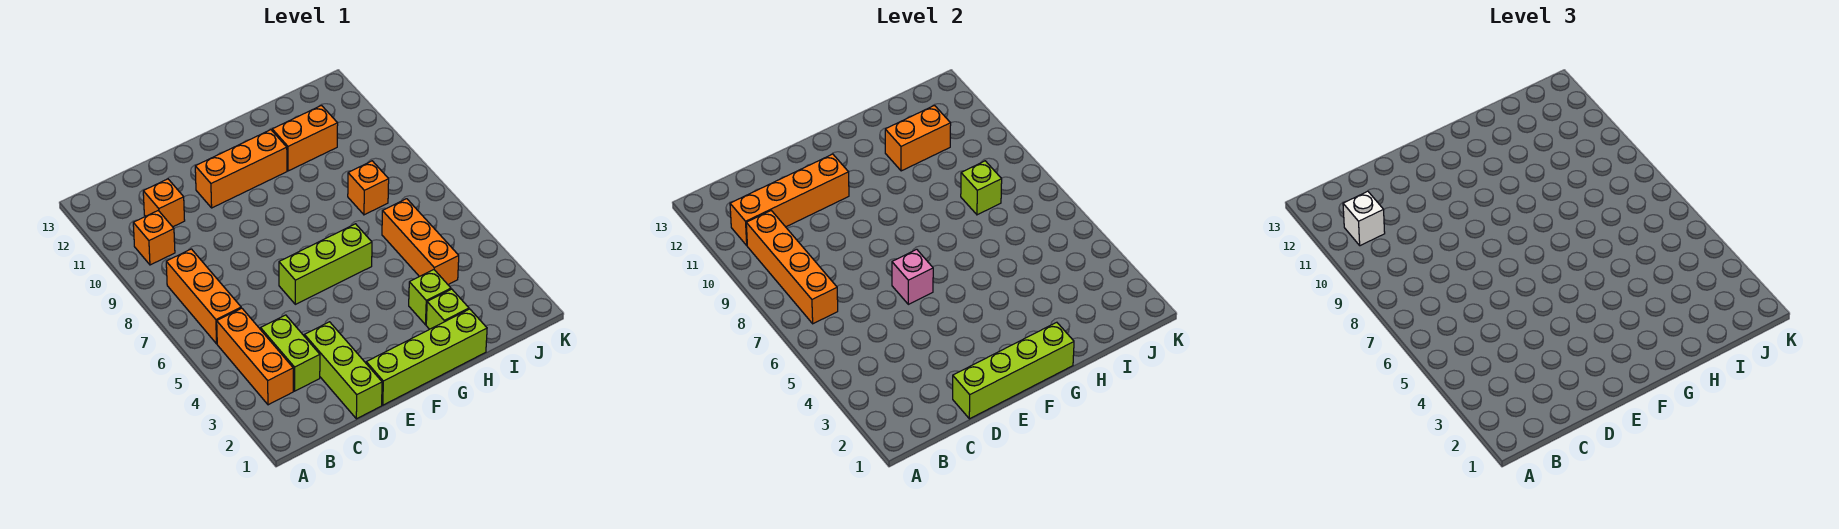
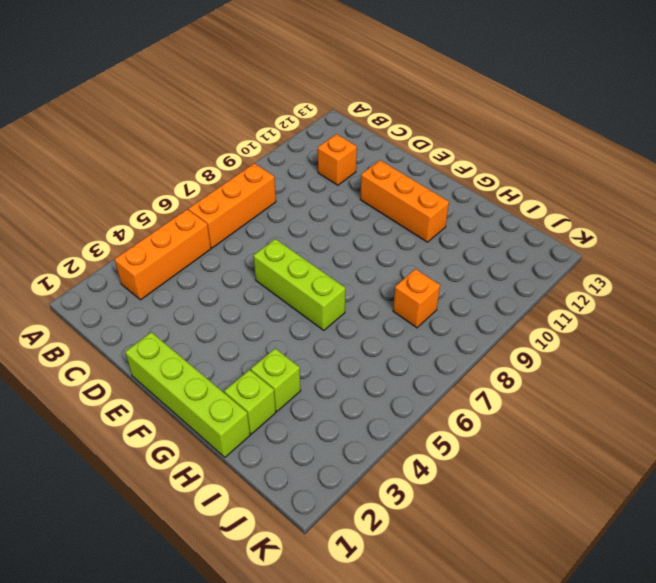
none -> orange 1x1 brick [133,211,175,265]
none -> lime 1x2 brick [261,315,320,391]
none -> lime 1x3 brick [304,322,382,419]

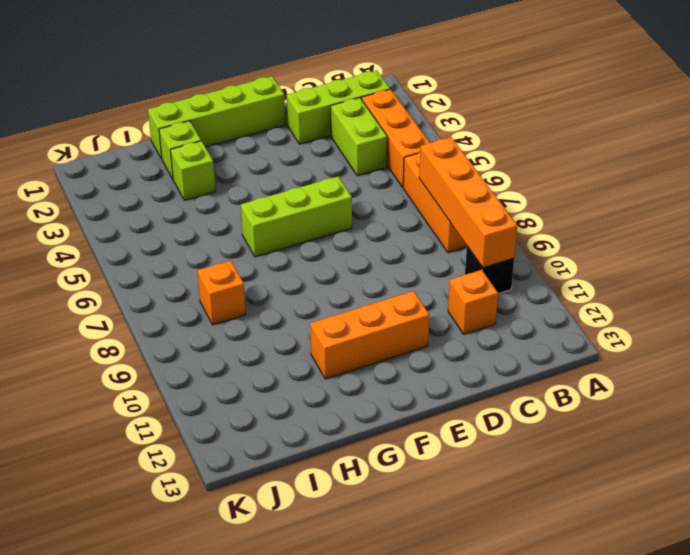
lime 1x3 brick [286,70,390,144] -> lime 1x3 brick turned to [304,322,382,419]
black 1x1 brick [465,246,514,294] -> orange 1x1 brick [133,211,175,265]
none -> orange 1x2 brick [272,106,338,171]
none -> orange 1x3 brick [382,199,459,285]
none -> orange 1x4 brick [730,154,849,245]

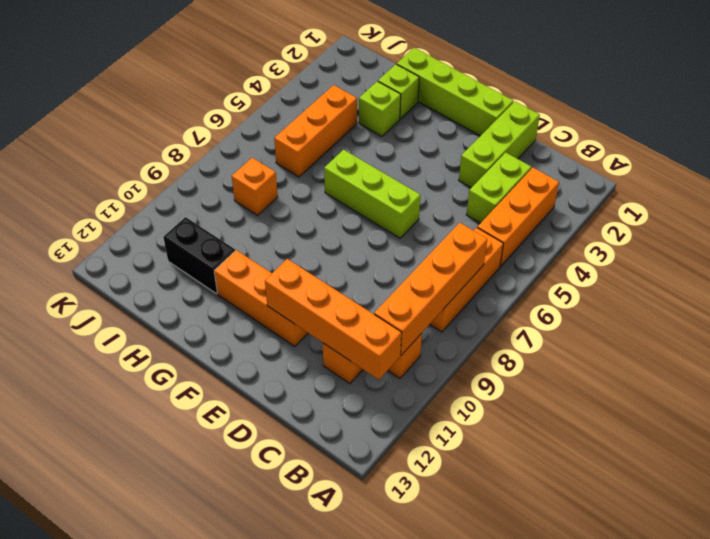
black 1x2 brick [163,217,235,294] -> orange 1x2 brick [272,106,338,171]
none -> lime 1x4 brick [953,322,1074,419]
none -> pink 1x1 brick [892,249,933,304]
none -> orange 1x2 brick [885,106,951,171]

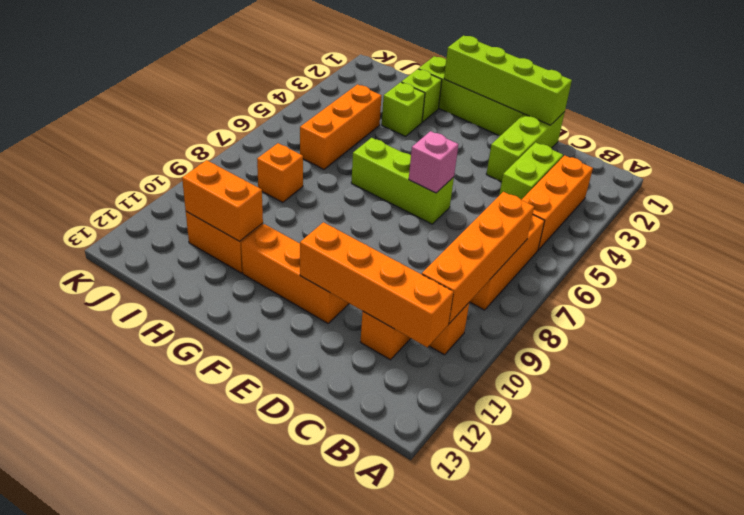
none -> lime 1x1 brick [961,161,1002,215]
none -> white 1x1 brick [1343,191,1385,246]

